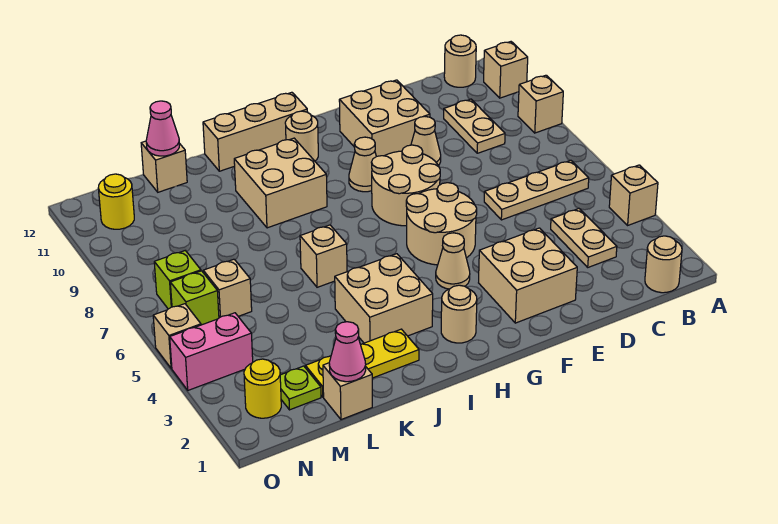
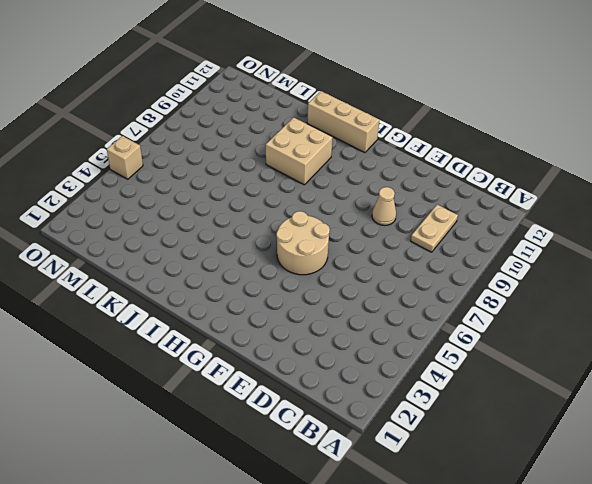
none -> tan 1x1 brick [609,165,658,225]
none -> tan 1x1 brick [518,75,563,133]
none -> tan 1x1 brick [484,42,528,98]
none -> tan 1x1 round brick [645,236,682,293]

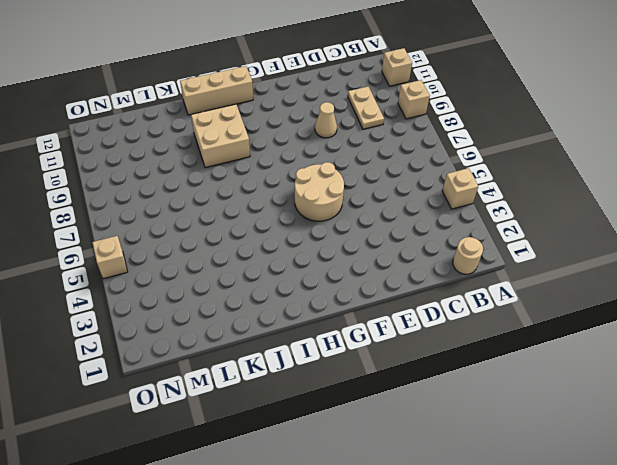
none -> tan 1x3 plate [484,160,589,220]
none -> tan 1x1 round brick [444,35,476,87]
none -> tan 1x2 plate [551,208,617,267]
none -> tan 2x2 brick [479,228,577,323]

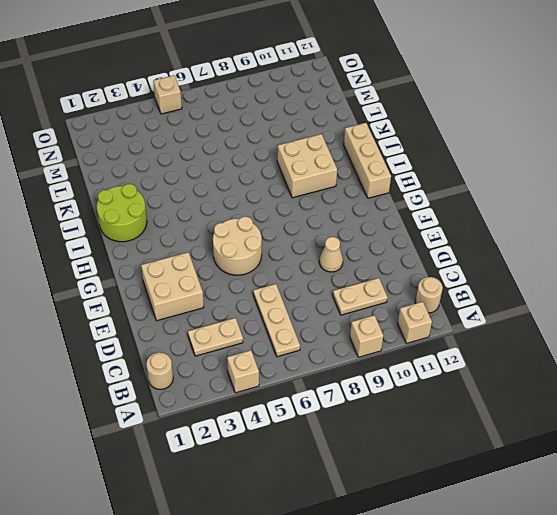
lime 2x2 round brick [97,184,147,242] -> yellow 1x3 plate [305,329,419,397]
none -> tan 2x2 brick [339,80,430,156]
none -> tan 2x2 round brick [371,145,440,226]
none -> tan 1x1 cone [436,233,470,289]
none -> tan 1x1 cone [349,137,376,192]

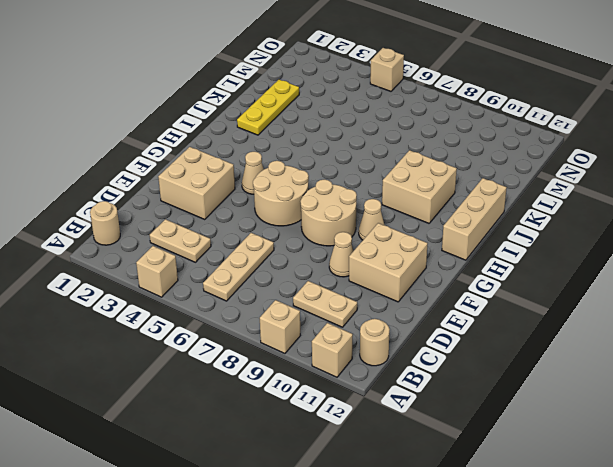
none -> tan 1x1 round brick [441,285,477,343]
none -> tan 1x1 round brick [285,111,318,161]
none -> tan 2x2 brick [335,254,433,343]
none -> tan 1x1 brick [300,225,347,287]

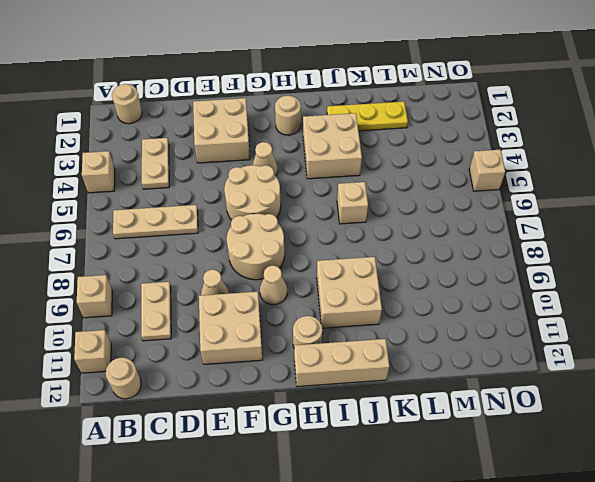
none -> tan 1x1 brick [323,363,372,420]
none -> tan 1x1 brick [141,141,187,192]
none -> lime 1x1 plate [280,366,321,410]
none -> tan 1x1 brick [203,259,252,318]

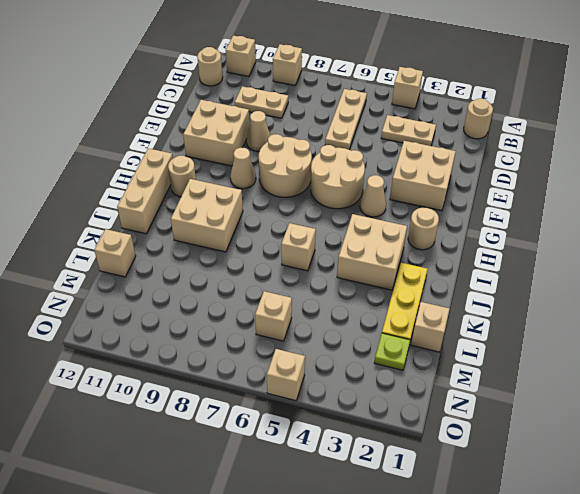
none -> yellow 1x1 round brick [244,359,281,418]
none -> pink 1x2 brick [170,313,253,390]
none -> lime 1x1 brick [170,271,219,325]
none -> lime 1x1 brick [154,251,201,309]

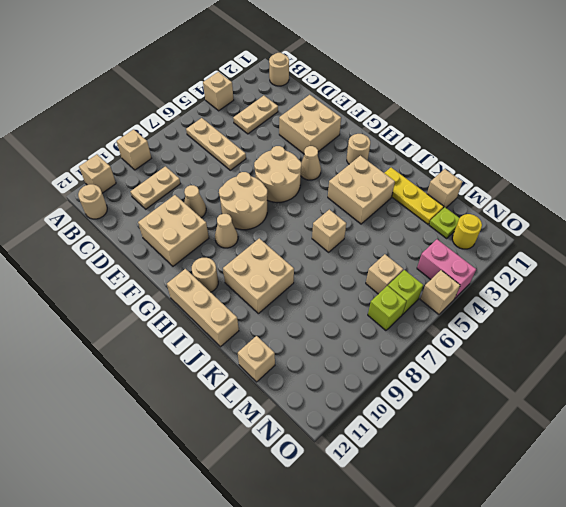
none -> yellow 1x1 round brick [98,174,134,229]
none -> pink 1x1 cone [329,322,366,382]
none -> pink 1x1 cone [146,101,179,156]

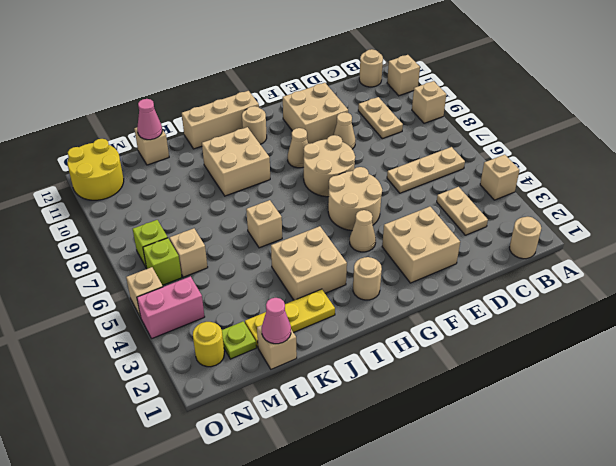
yellow 2x2 round brick [67,139,124,200] -> yellow 1x1 round brick [98,174,134,229]

